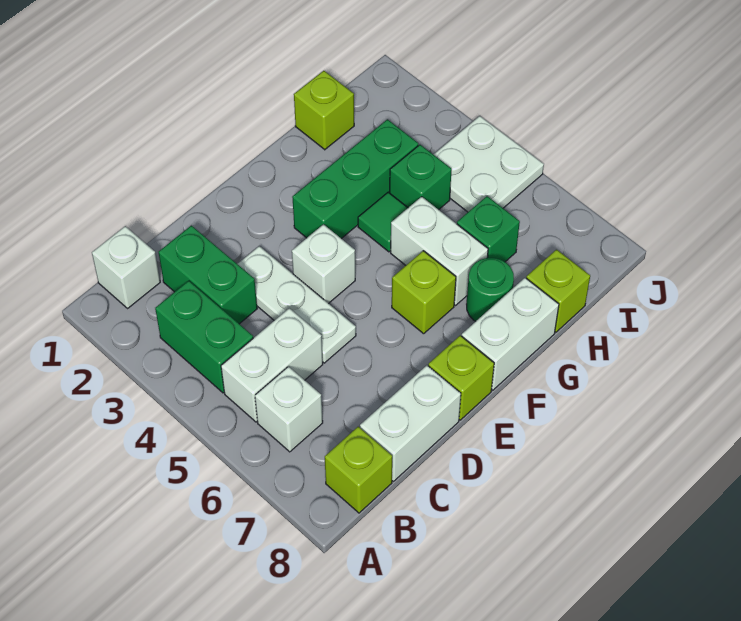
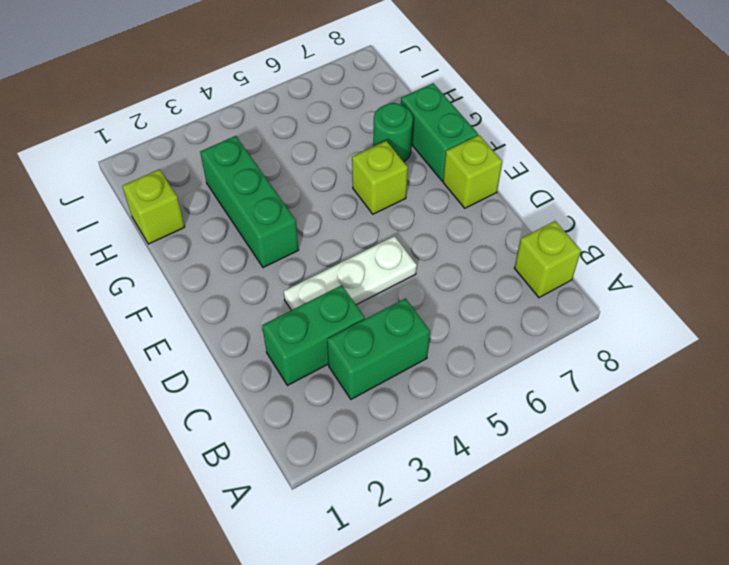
green 1x2 brick [401,83,478,181] -> white 1x2 brick [462,278,559,390]
none -> white 1x1 brick [92,226,160,308]
none -> white 1x2 brick [221,308,323,422]
none -> white 1x1 brick [255,367,323,452]

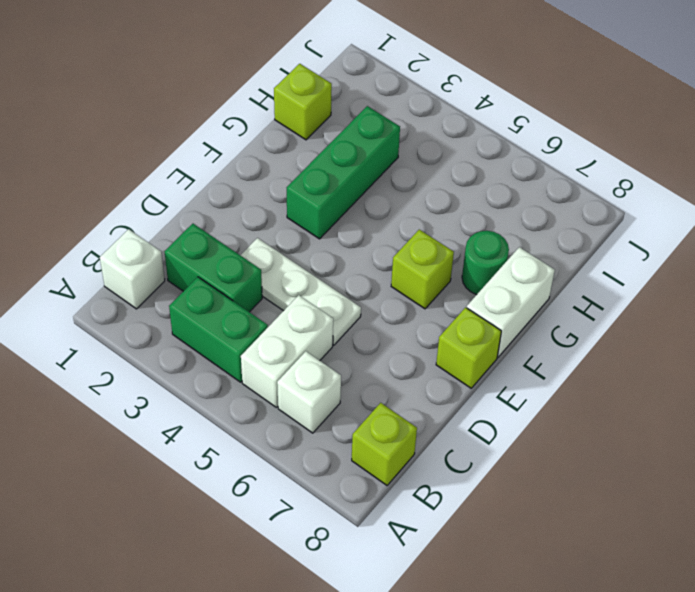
none -> white 1x2 brick [360,365,461,481]
none -> white 1x1 brick [292,224,355,304]
none -> green 1x1 tile [358,192,408,252]

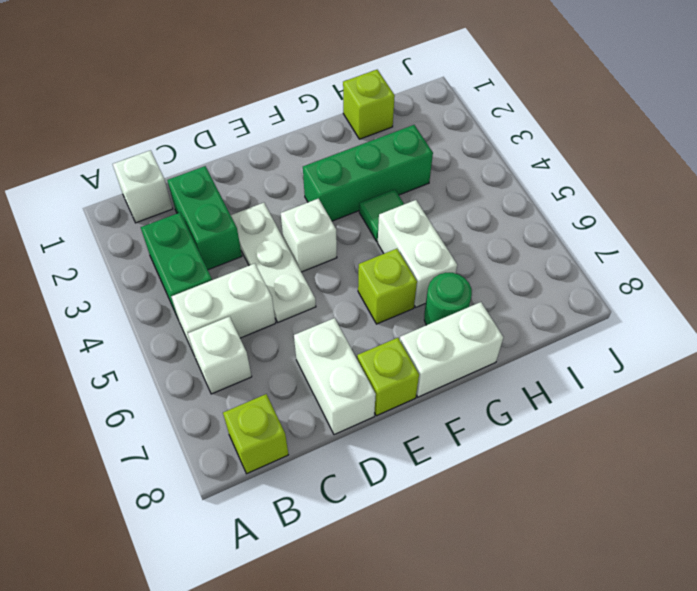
white 1x2 brick [294,318,376,435] -> white 1x2 brick turned to [360,365,461,481]
none -> green 1x1 brick [390,145,452,210]
none -> green 1x1 brick [457,196,520,262]
none -> lime 1x1 brick [526,250,590,332]

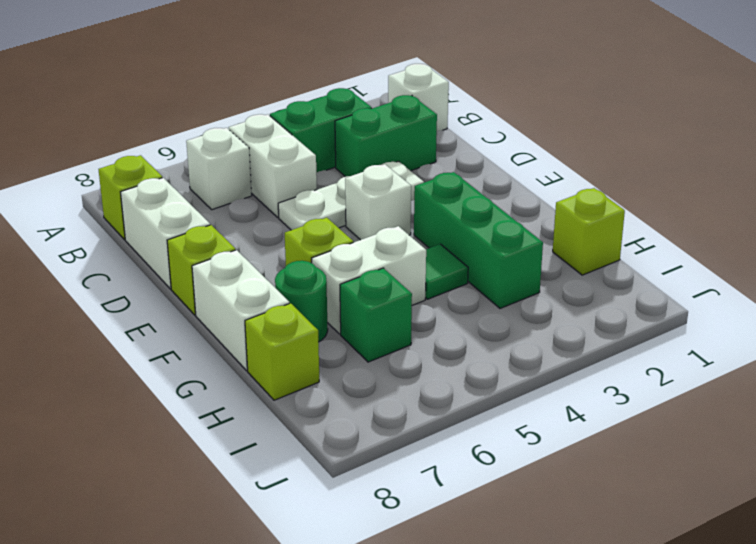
none -> green 1x1 brick [390,145,452,210]
none -> white 2x2 plate [433,116,544,212]

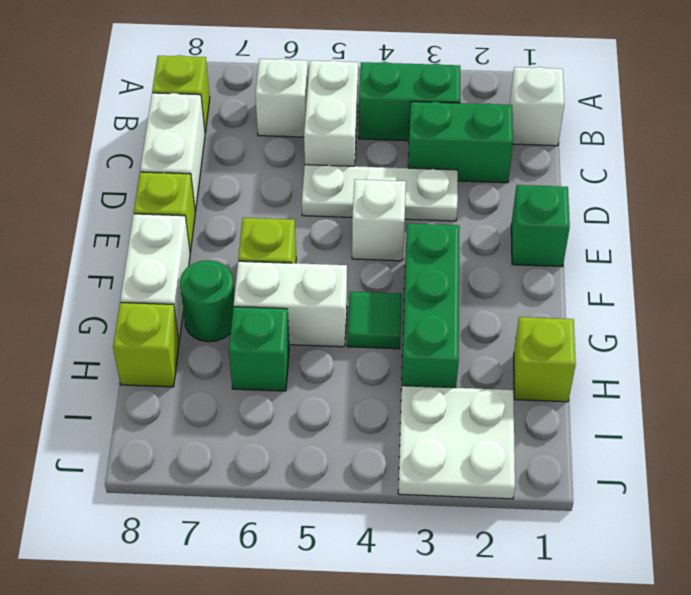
green 1x1 brick [511,185,570,267] -> green 1x1 brick moved to [390,145,452,210]
white 2x2 plate [398,386,515,499] -> white 2x2 plate moved to [433,116,544,212]

